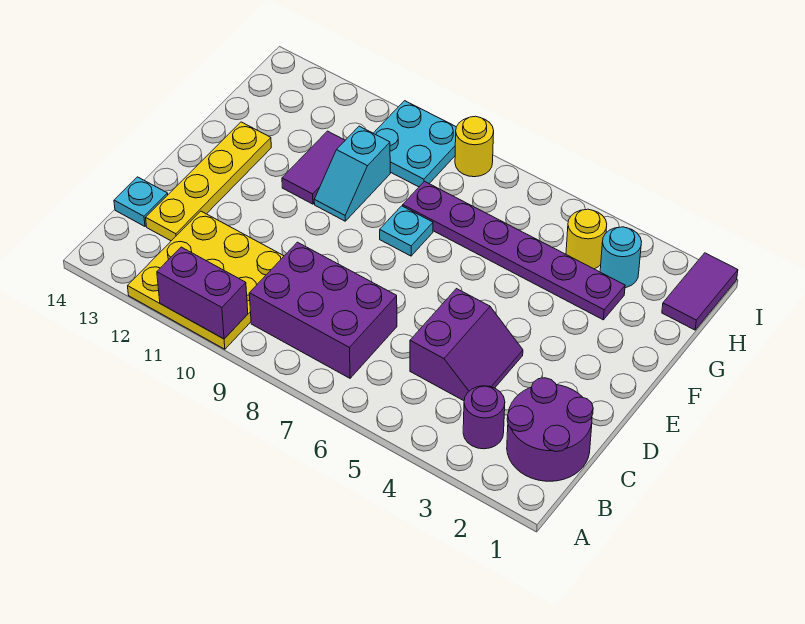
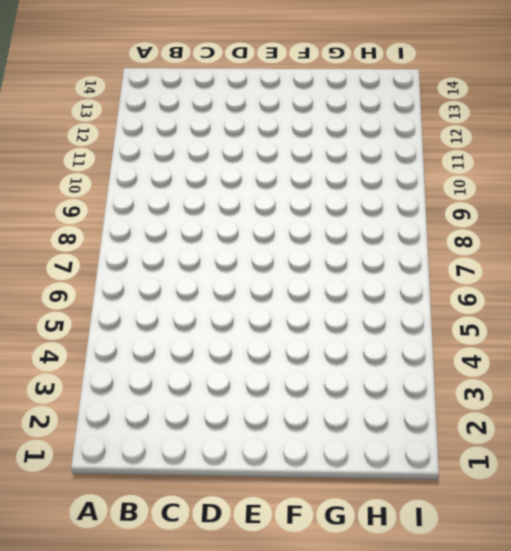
none -> yellow 3x3 plate [128,211,284,349]
none -> purple 2x2 round brick [507,378,593,481]
none -> purple 1x1 round brick [463,386,505,449]

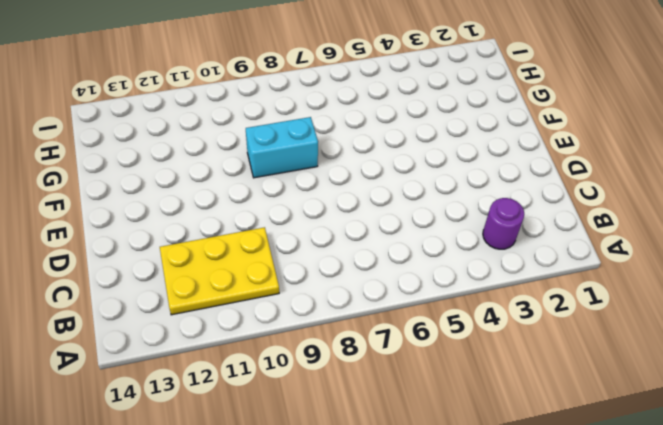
yellow 2x3 plate [160,227,279,315] -> yellow 3x3 plate [128,211,284,349]
cyan 1x2 brick [246,117,318,178] -> cyan 1x1 plate [380,206,433,256]
none -> purple 2x2 round brick [507,378,593,481]
none -> purple 2x3 brick [249,242,397,378]
none -> purple 2x2 slope [410,289,523,401]

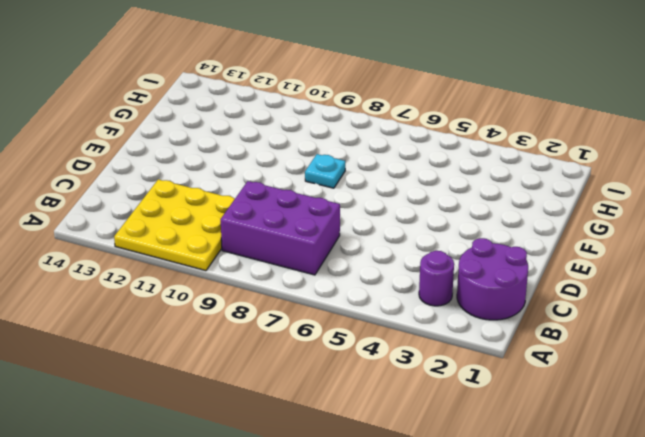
none -> purple 2x2 slope [410,289,523,401]
none -> yellow 1x4 plate [146,122,271,241]
none -> cyan 1x1 plate [114,177,168,226]

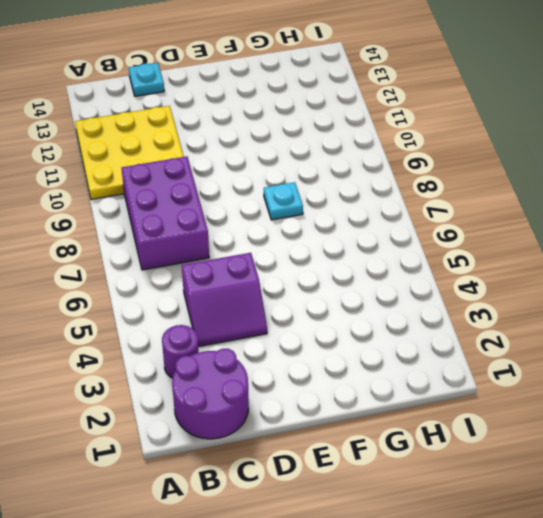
none -> yellow 1x4 plate [146,122,271,241]
none -> cyan 1x2 slope [314,126,390,221]
none -> purple 1x2 tile [282,131,345,204]

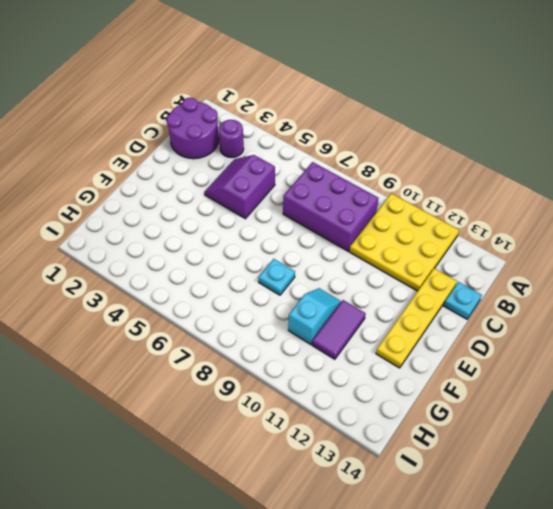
none -> purple 1x6 plate [403,181,625,320]
none -> purple 1x2 tile [662,253,738,330]
none -> cyan 1x1 round brick [600,227,642,288]

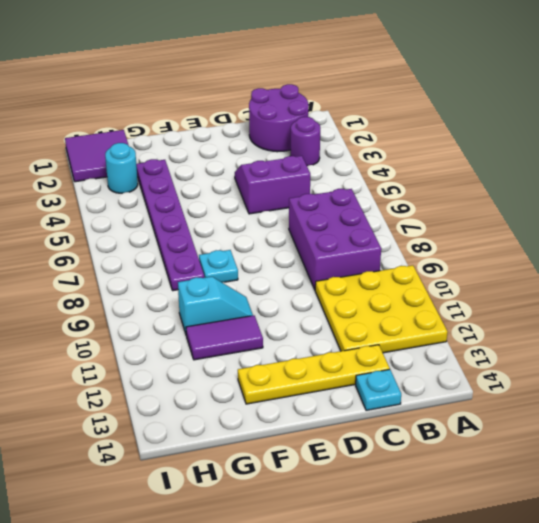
purple 2x2 tile [65,130,129,182] -> purple 1x2 tile [662,253,738,330]
none -> yellow 1x1 round brick [566,209,607,269]
none -> cyan 2x2 plate [374,101,456,187]
none -> yellow 1x1 round brick [455,116,494,177]

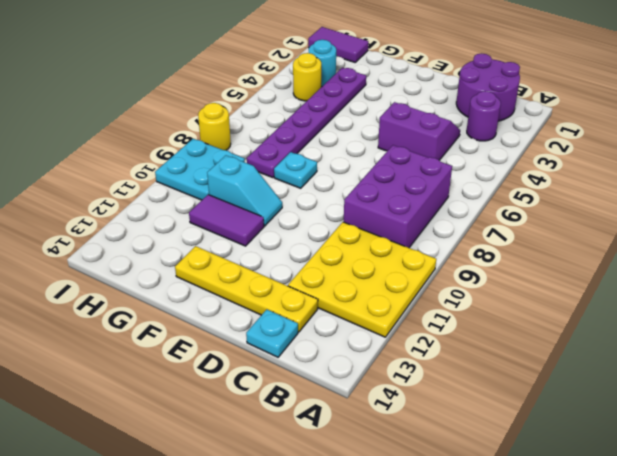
none -> purple 1x2 brick [157,247,248,339]

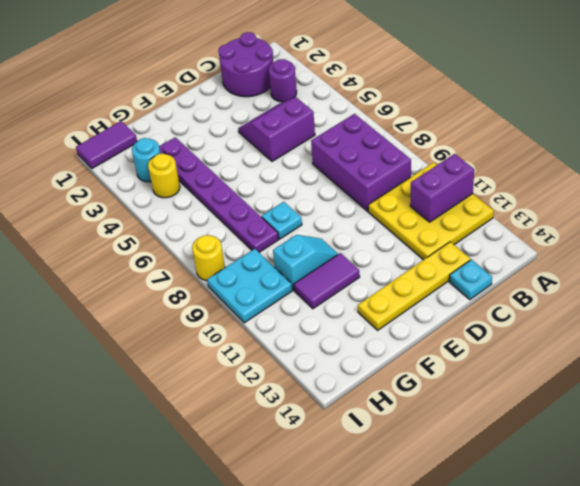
purple 1x2 brick [410,154,474,222] -> purple 1x2 brick turned to [157,247,248,339]

